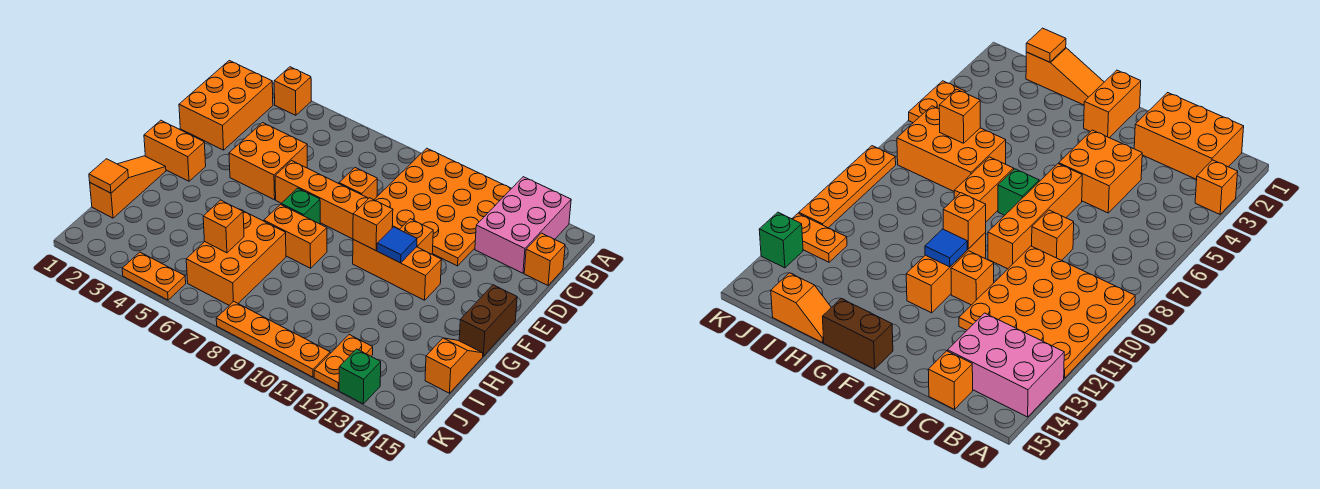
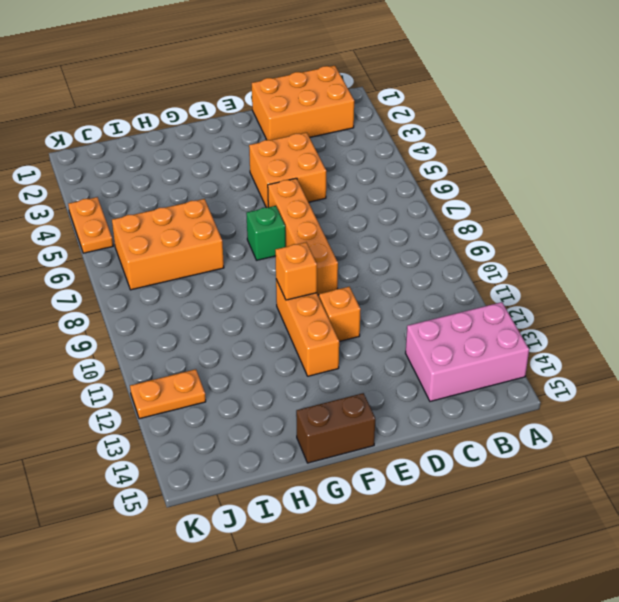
none -> orange 1x1 brick [274,67,311,115]
none -> orange 4x4 plate [374,148,512,266]
none -> orange 1x1 brick [524,233,565,285]

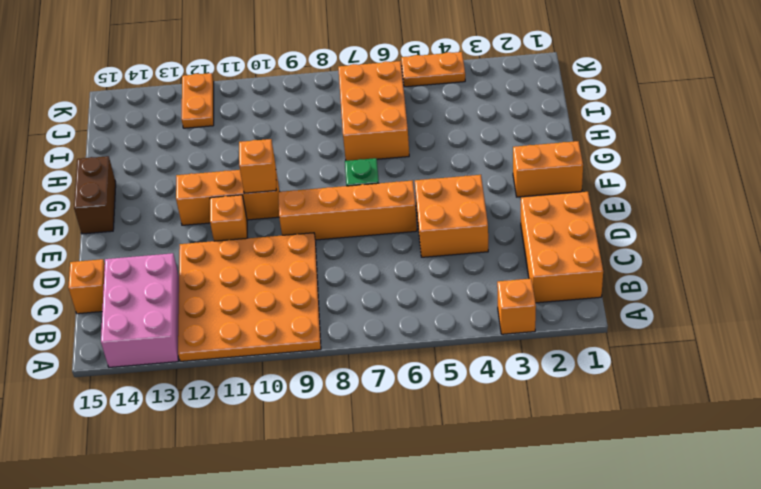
none -> orange 1x1 brick [339,168,377,200]
none -> orange 1x3 slope [90,156,166,218]
none -> orange 1x2 brick [264,205,327,268]

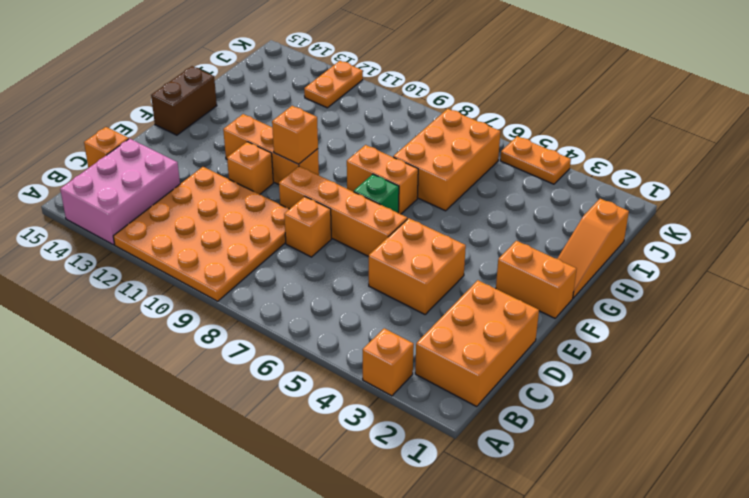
none -> orange 1x2 slope [425,338,483,393]
none -> orange 1x4 plate [216,301,330,377]
none -> green 1x1 brick [339,349,381,404]

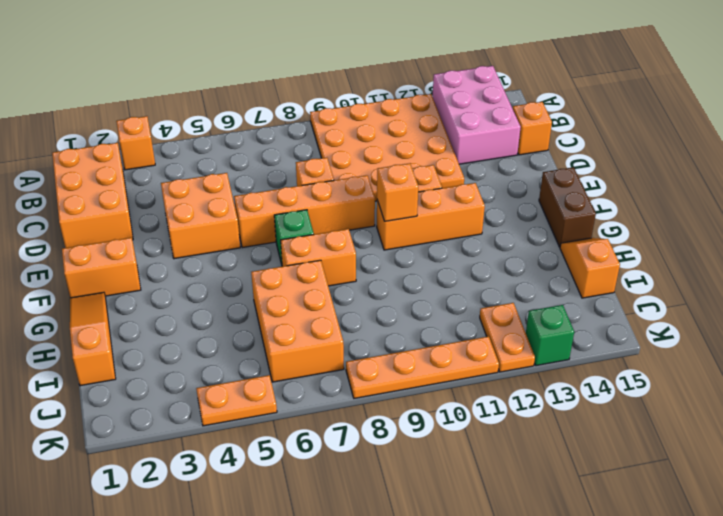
none -> blue 1x1 tile [377,227,417,263]
none -> orange 1x1 tile [89,159,128,193]
none -> orange 1x1 brick [203,200,244,253]

